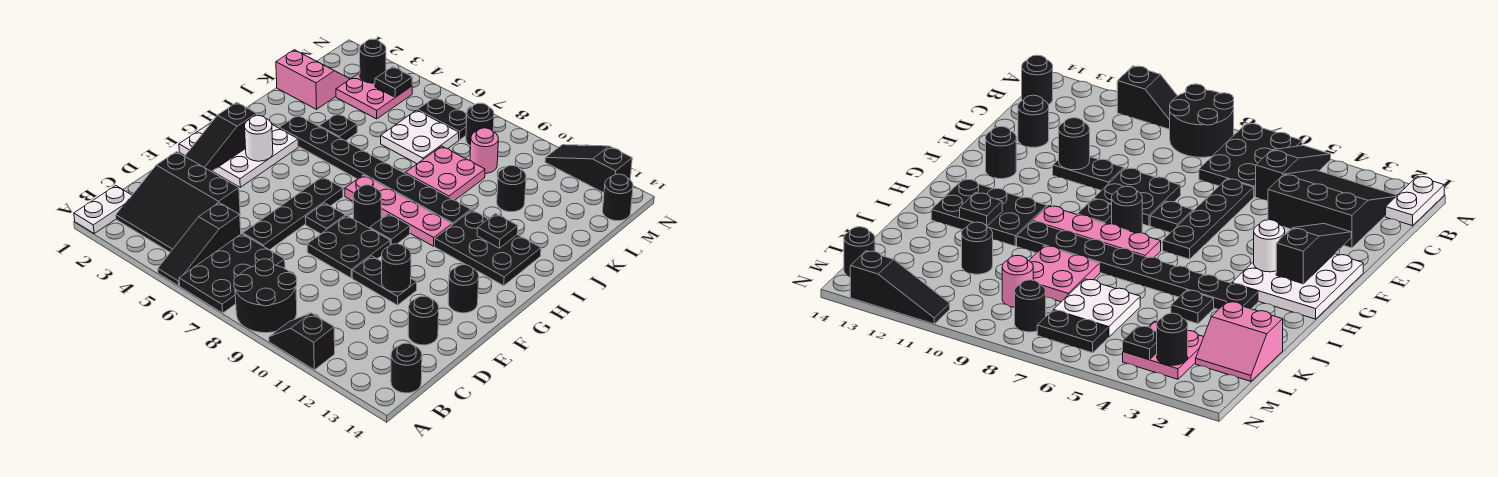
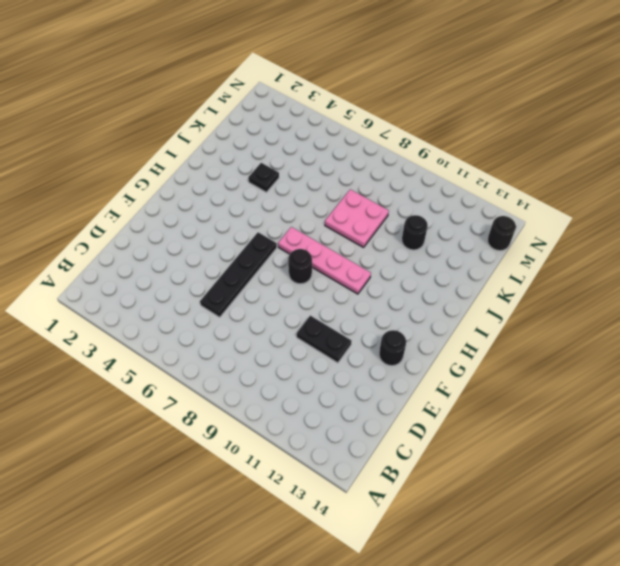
none -> white 1x2 plate [74,186,132,233]
none -> black 1x3 slope [158,203,241,286]
none -> black 2x3 plate [179,234,285,313]
none -> black 2x2 round brick [234,259,297,333]

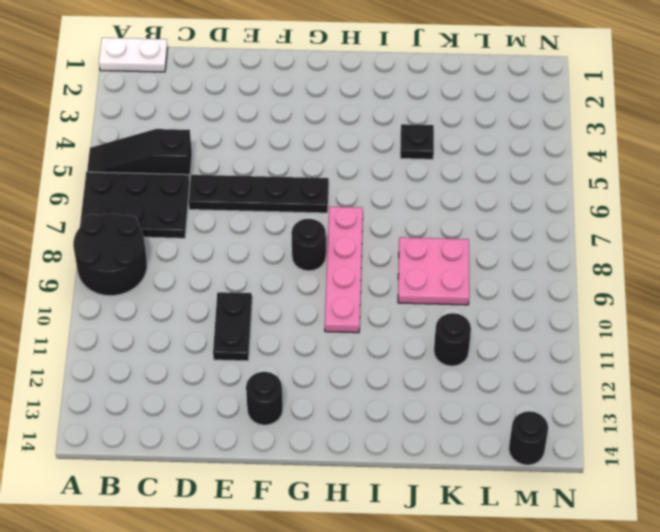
none -> black 1x2 slope [269,313,335,370]
none -> black 3x3 slope [116,152,240,252]
none -> black 1x1 round brick [391,343,422,393]
none -> black 1x1 round brick [408,296,439,345]

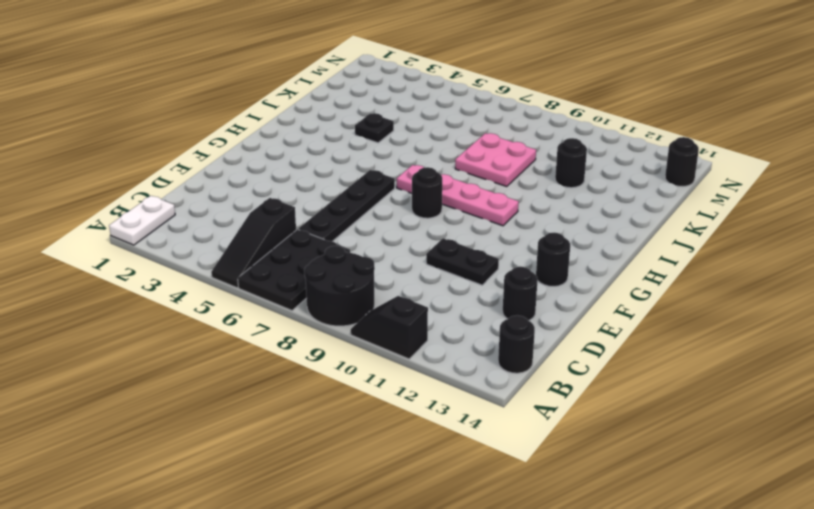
none -> black 3x3 slope [116,152,240,252]
none -> black 2x2 plate [307,216,390,278]
none -> white 3x3 plate [179,122,298,187]
none -> black 1x1 plate [305,203,345,234]

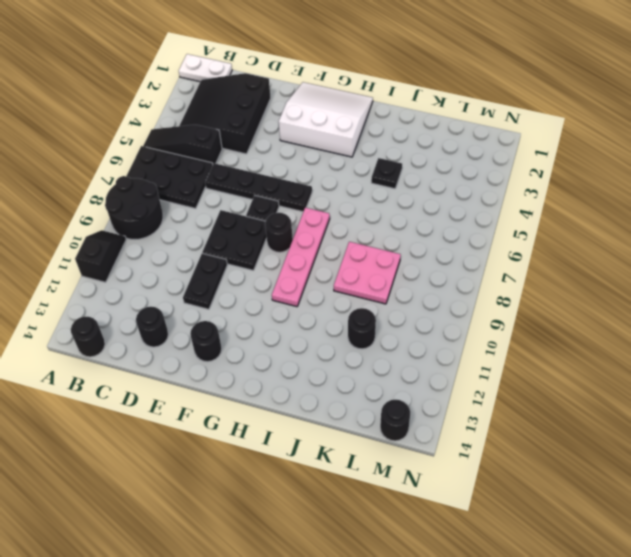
white 3x3 slope [279,82,373,157] -> white 3x3 plate [179,122,298,187]
none -> black 1x1 plate [370,214,410,245]
none -> black 2x3 plate [435,210,541,286]
none -> black 1x8 plate [279,115,471,225]
none -> pink 2x2 slope [276,50,350,109]

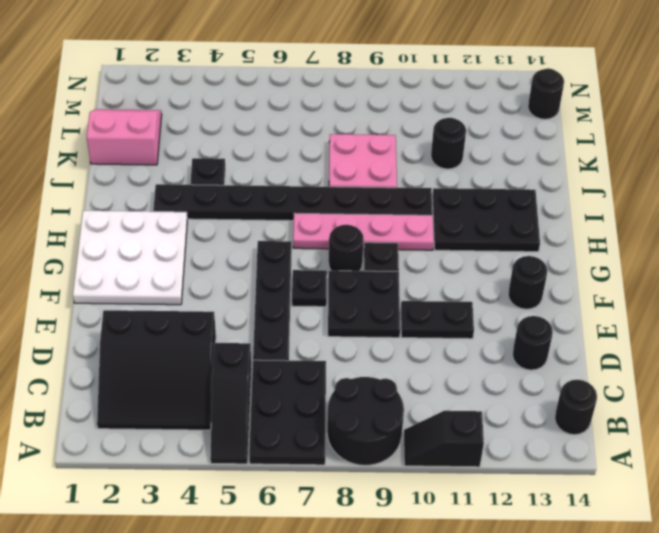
none -> white 1x2 plate [74,186,132,233]
none -> white 2x2 plate [381,110,459,164]
none -> pink 2x2 plate [336,73,412,119]
none -> pink 1x1 round brick [470,128,498,173]

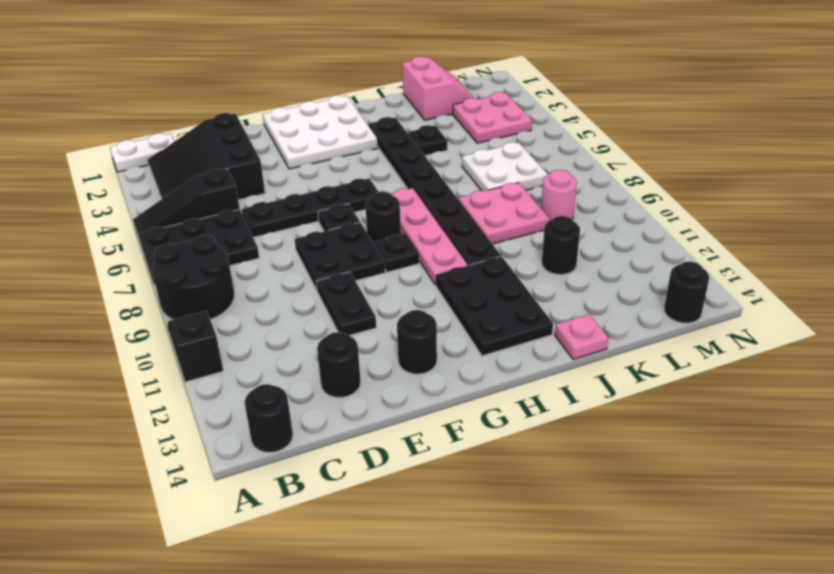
pink 1x1 plate [555,314,608,359] -> none
none -> black 1x2 plate [417,97,467,140]
none -> black 1x1 round brick [466,103,494,146]
none -> black 1x3 slope [545,145,632,193]
none -> black 1x3 slope [185,103,257,172]

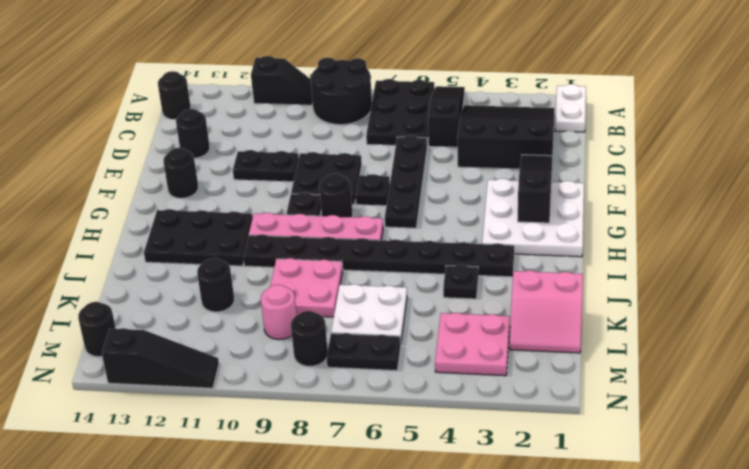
none -> black 1x1 round brick [382,244,411,292]
none -> white 1x1 round brick [245,116,273,161]
none -> black 1x1 plate [477,214,518,248]
none -> black 1x1 round brick [360,39,386,83]

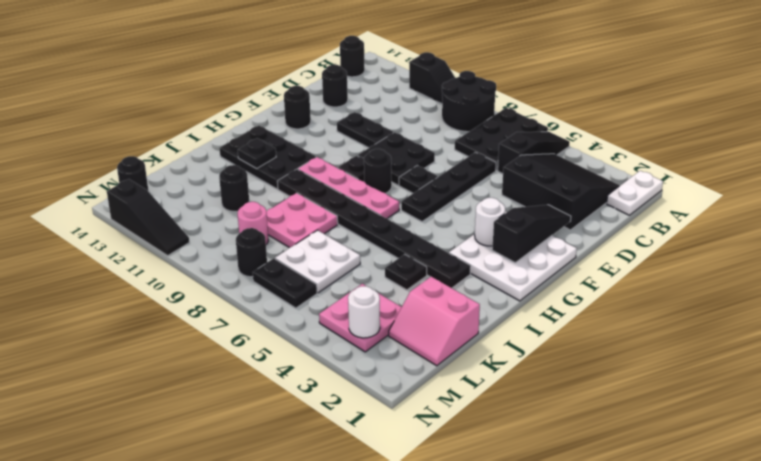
white 1x1 round brick [348,286,380,338] -> black 1x1 round brick [360,39,386,83]
none -> black 1x1 round brick [382,244,411,292]
none -> black 1x1 plate [375,67,412,97]

